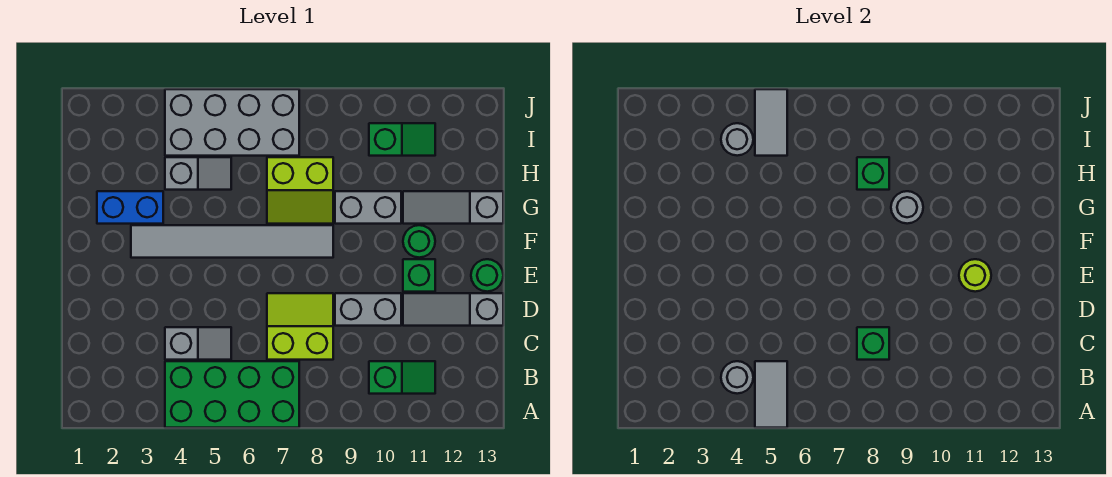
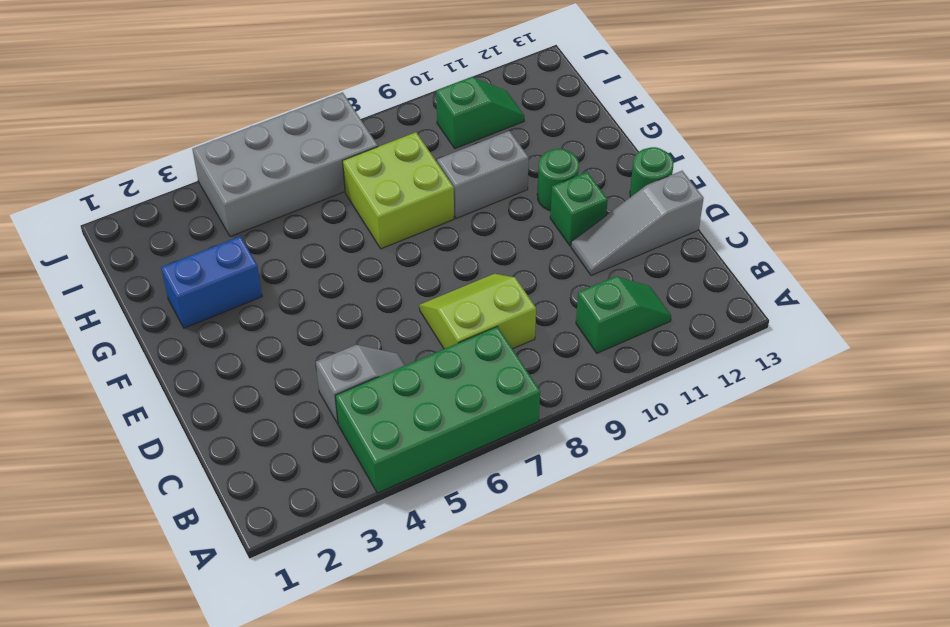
lime 2x2 brick [343,132,454,249] -> lime 2x2 slope [267,157,333,224]
none -> grey 1x2 brick [335,293,401,326]
none -> grey 1x6 tile [131,225,333,258]
none -> grey 1x3 slope [403,191,503,224]

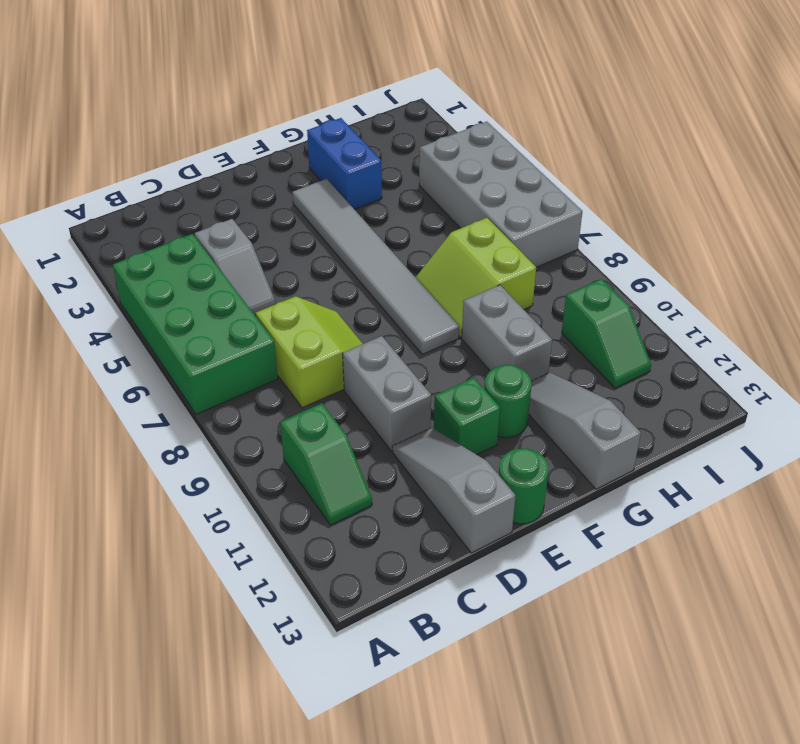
none -> grey 1x2 slope [165,157,231,190]
none -> grey 1x2 tile [755,361,787,428]
none -> grey 1x1 round brick [721,361,753,394]

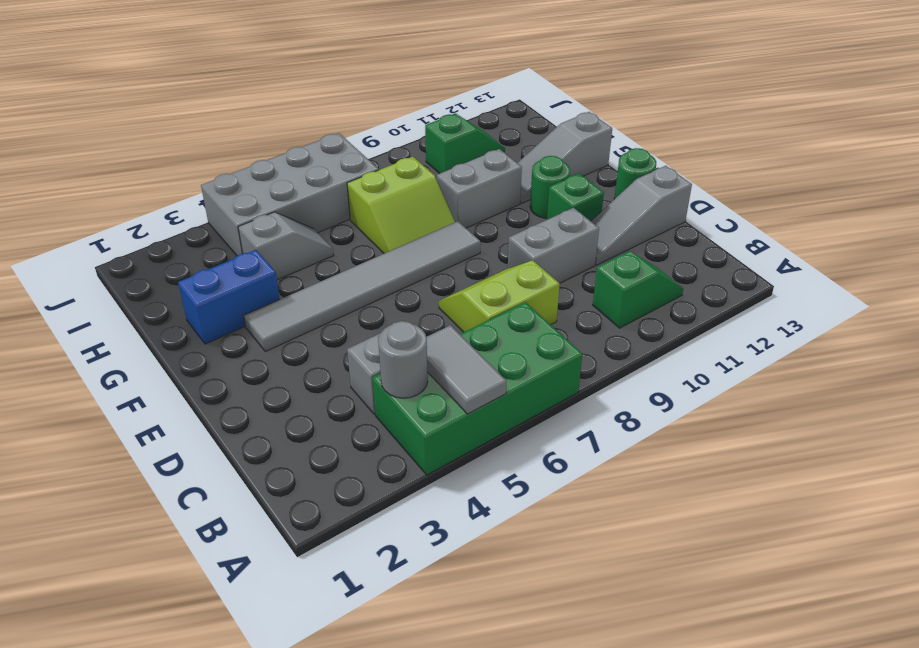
none -> green 1x1 brick [857,327,889,360]
none -> lime 1x1 round brick [959,259,991,292]
none -> grey 1x1 round brick [891,191,923,224]

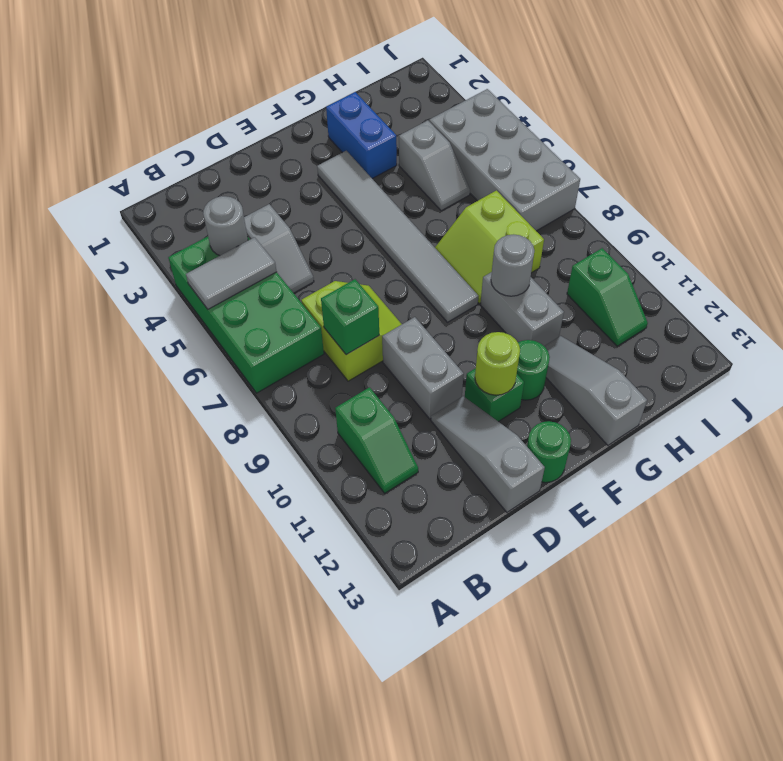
none -> green 1x1 brick [857,157,889,190]
none -> grey 1x1 round brick [721,123,753,156]
none -> grey 1x2 tile [755,89,787,156]

